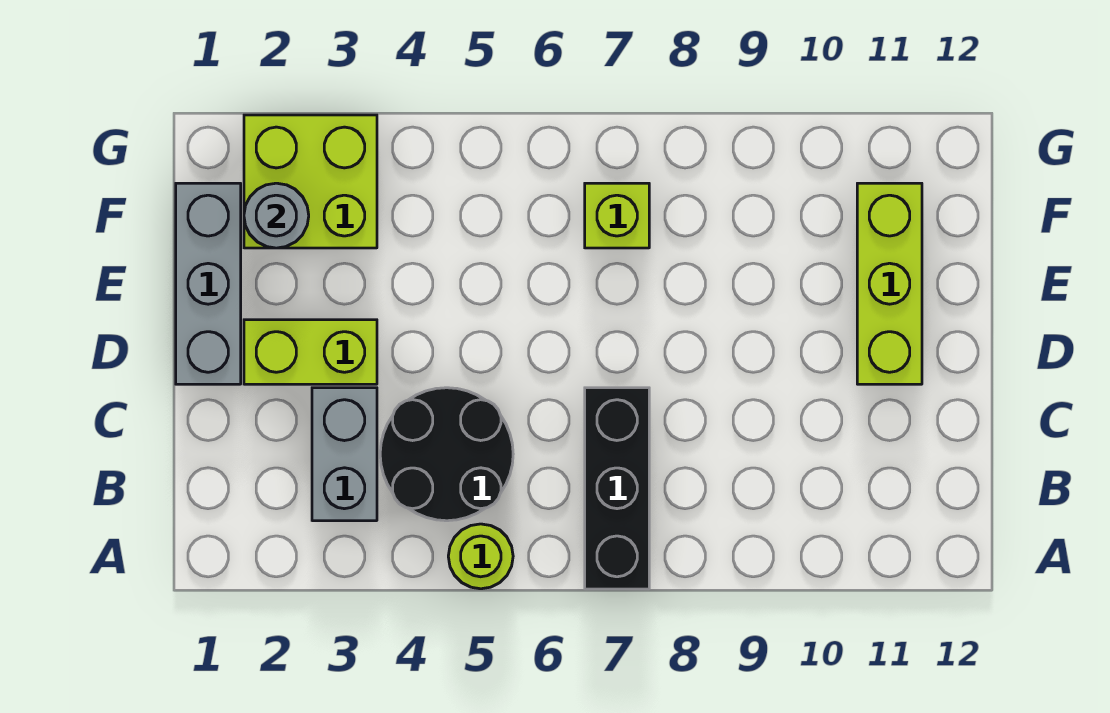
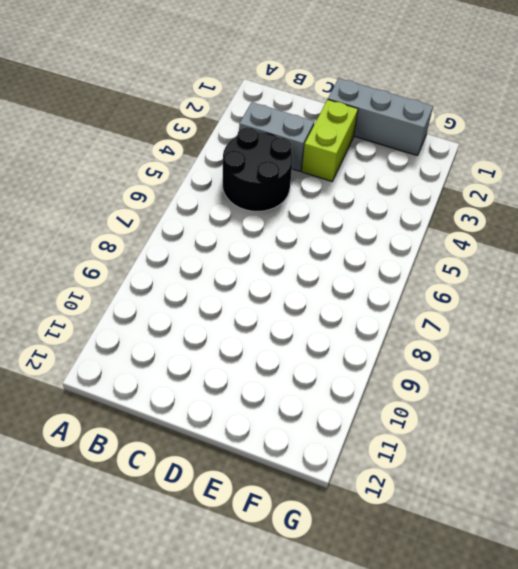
none -> lime 1x1 round brick [448,524,513,589]
none -> black 1x3 brick [585,388,649,589]

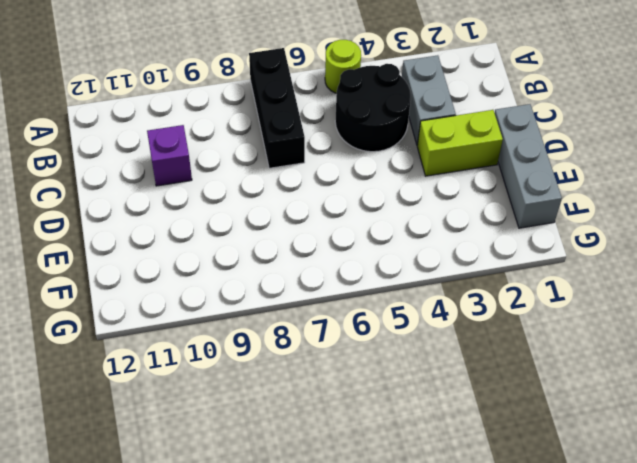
purple 1x1 brick [147,125,192,186] -> none
none -> lime 1x3 brick [857,183,922,384]
none -> lime 2x2 brick [244,115,377,248]

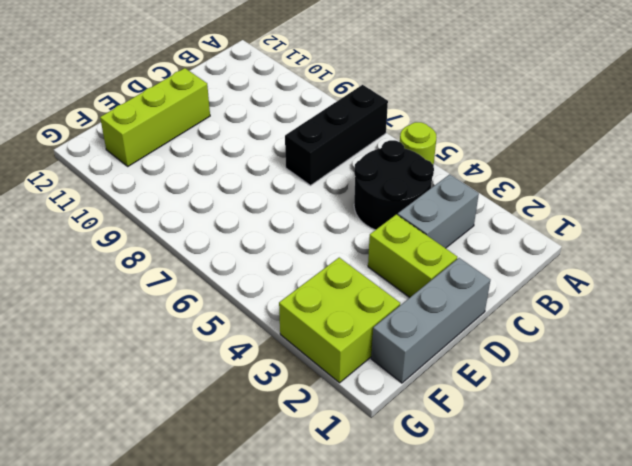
none -> lime 1x1 brick [585,183,649,248]
none -> grey 1x1 round brick [244,183,309,248]

